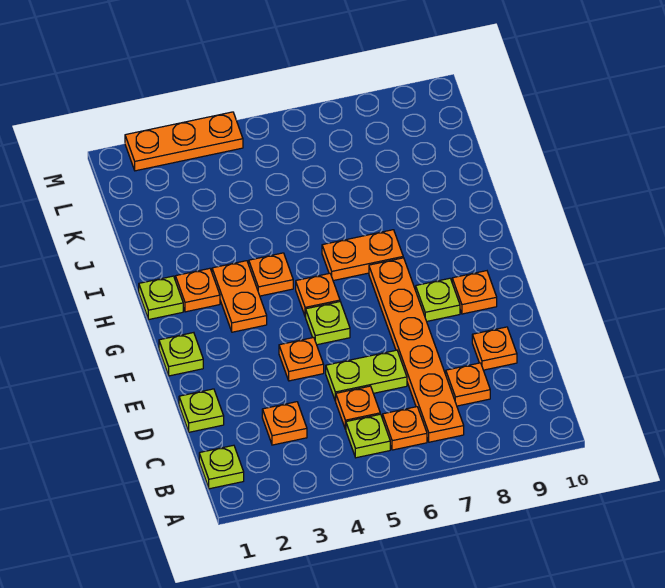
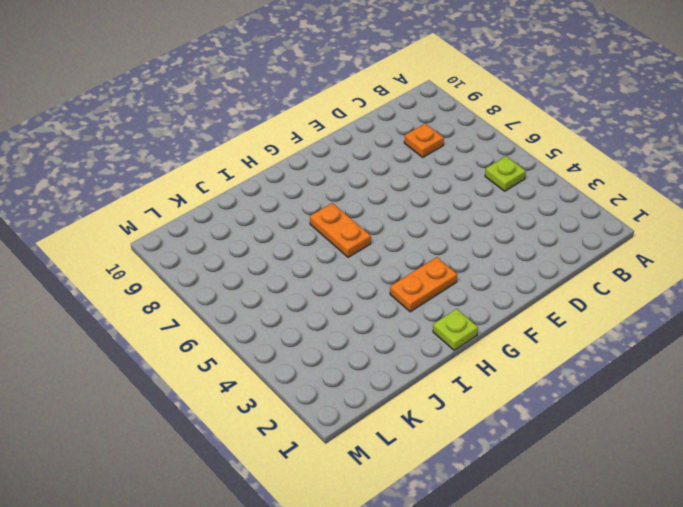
none -> lime 1x1 plate [199,445,244,489]
none -> orange 1x1 plate [383,407,427,450]
none -> orange 1x6 plate [369,258,464,442]

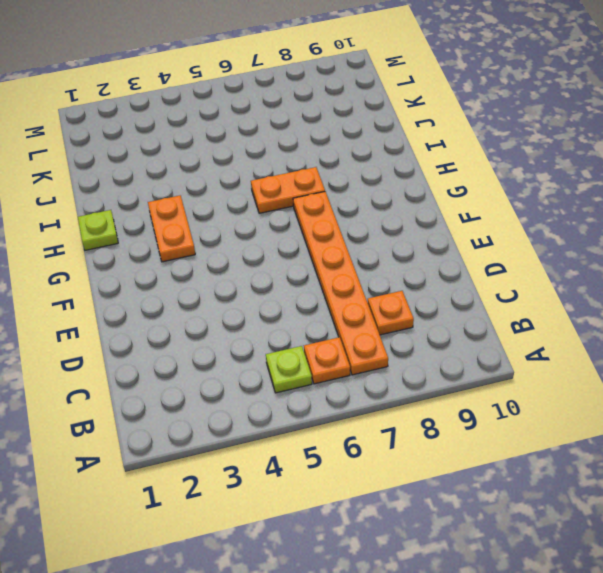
none -> lime 1x1 plate [199,445,244,489]
none -> orange 1x1 plate [262,402,307,445]
none -> orange 1x1 plate [336,386,380,429]

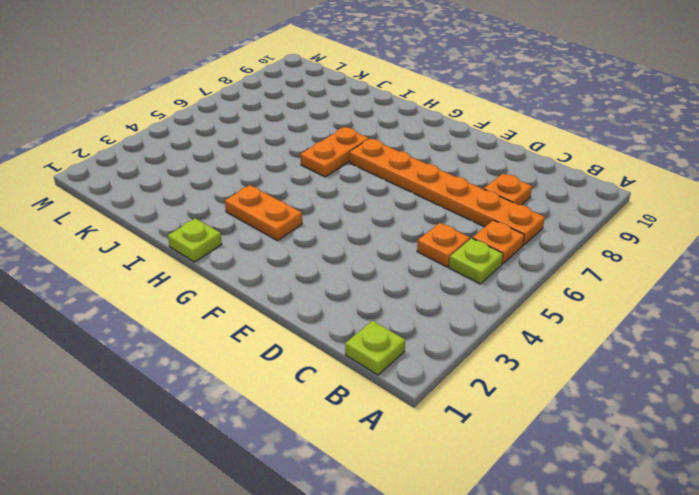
none -> orange 1x1 plate [262,402,307,445]
none -> lime 1x1 plate [179,389,224,432]
none -> lime 1x2 plate [326,350,407,401]

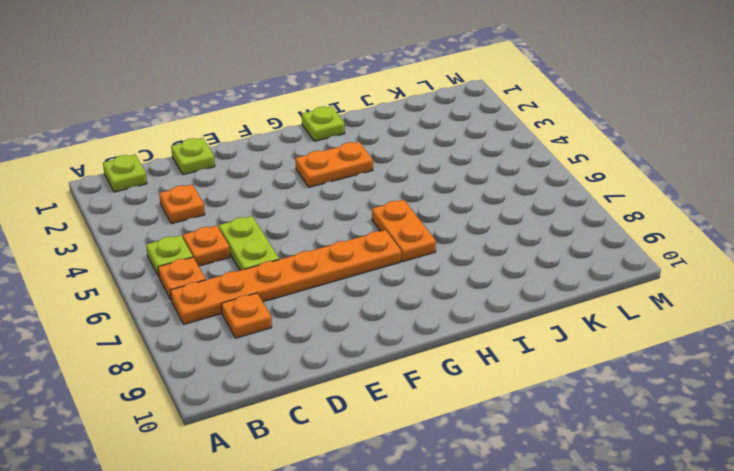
none -> orange 1x1 plate [472,327,517,370]
none -> orange 1x1 plate [279,337,324,381]
none -> lime 1x1 plate [159,333,203,376]

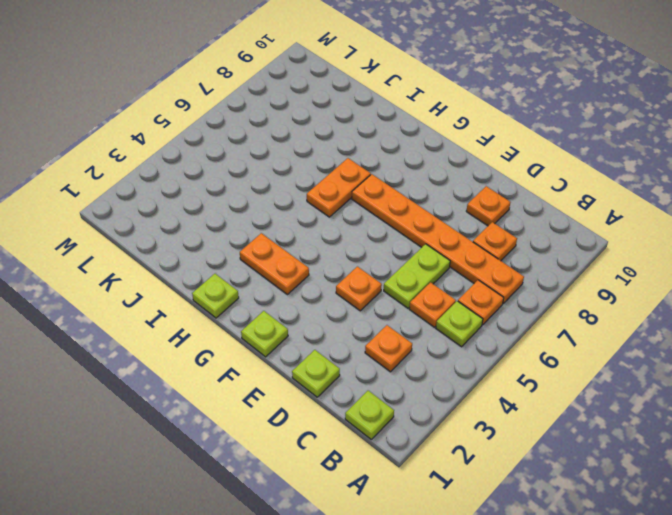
none -> lime 1x1 plate [306,302,350,345]
none -> lime 1x1 plate [416,278,460,321]
none -> orange 1x1 plate [452,271,497,314]

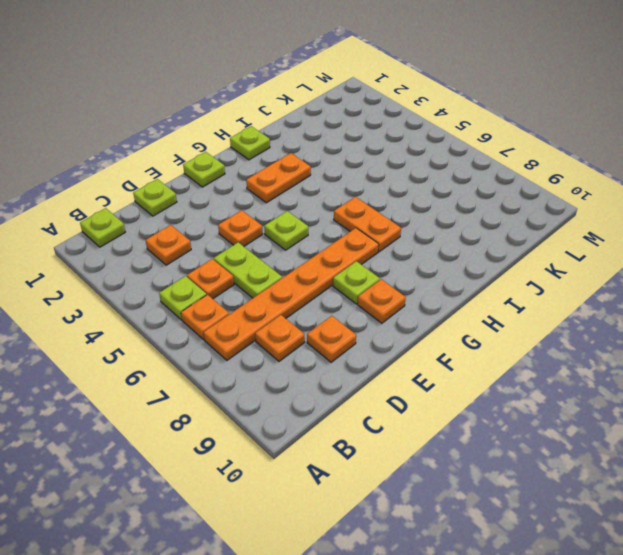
none -> orange 1x1 plate [296,273,340,317]
none -> orange 1x1 plate [175,268,220,312]
none -> orange 1x1 plate [249,253,293,296]

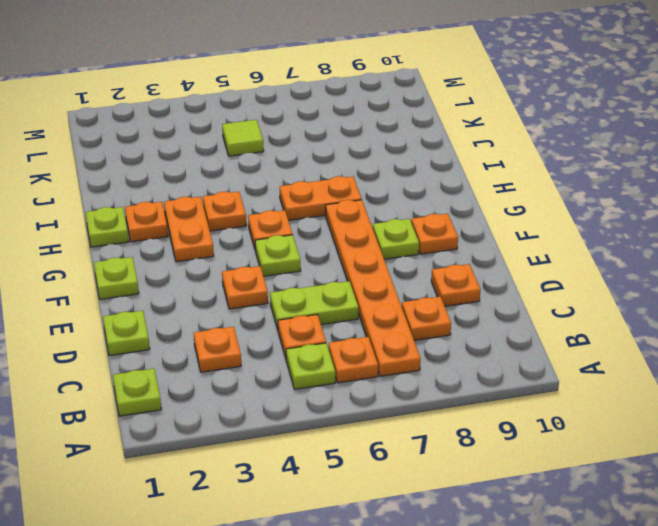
lime 1x1 tile [222,120,264,156] -> none
none -> orange 1x3 plate [125,112,243,171]

